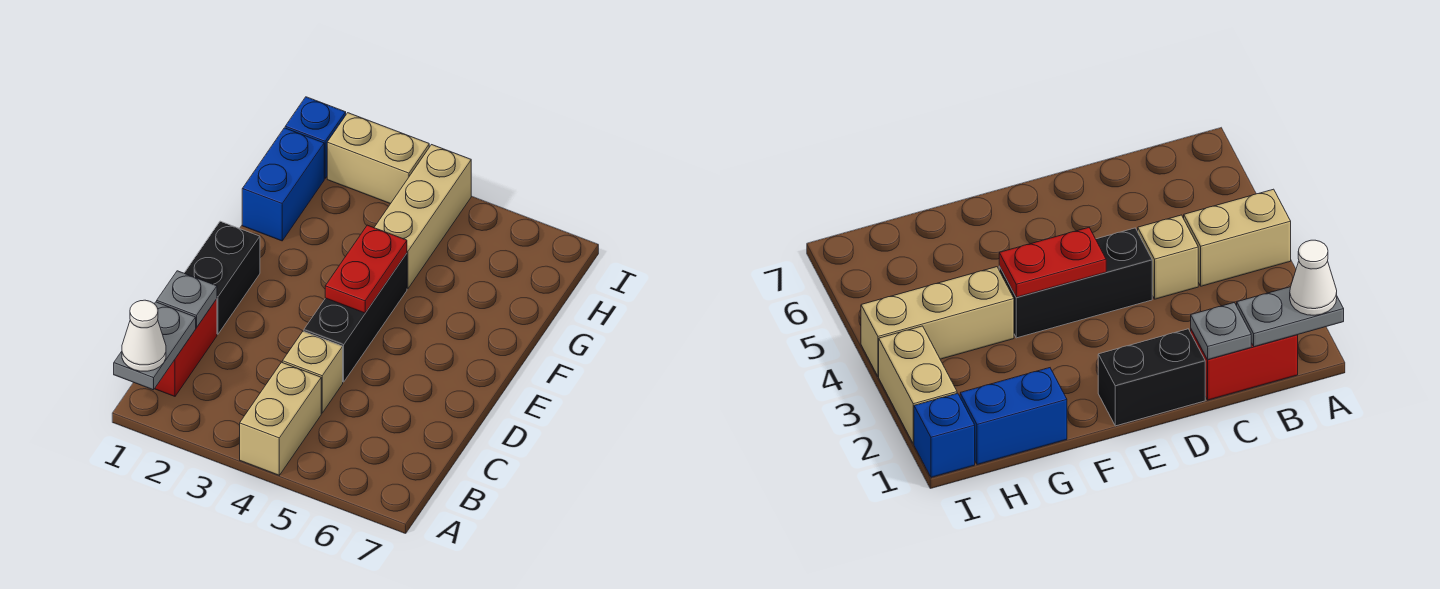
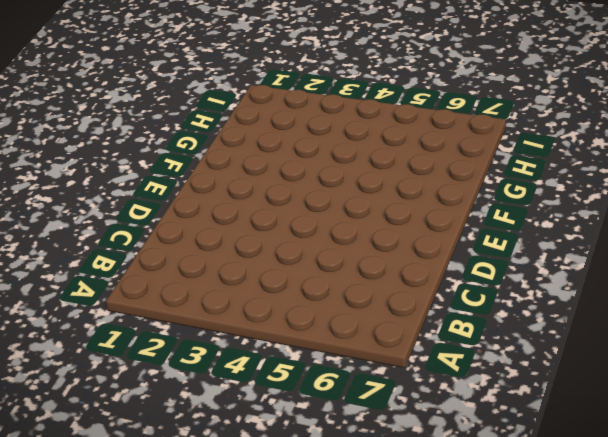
none -> tan 1x2 brick [240,362,321,475]
none -> red 1x2 brick [155,299,217,396]
none -> tan 1x1 brick [282,331,343,413]

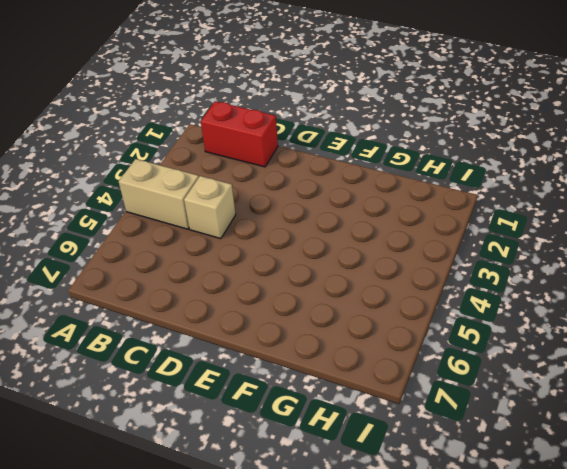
none -> black 1x2 brick [184,221,260,334]
none -> black 1x3 brick [304,253,407,382]
none -> blue 1x2 brick [242,128,324,241]

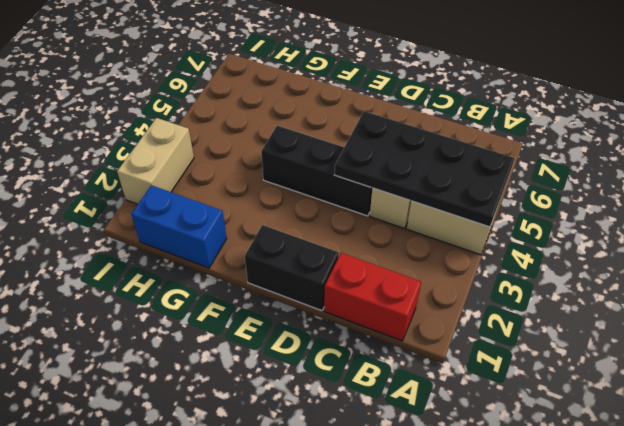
black 2x4 plate [334,111,515,227] -> none
none -> tan 1x3 brick [374,145,471,289]
none -> blue 1x1 brick [285,97,346,179]
none -> grey 1x2 plate [114,302,196,390]

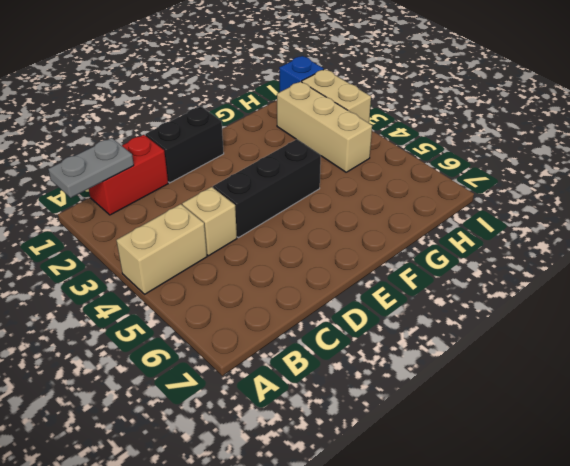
tan 1x3 brick [277,82,372,172] -> tan 1x3 brick turned to [374,145,471,289]
none -> blue 1x2 brick [242,128,324,241]
none -> grey 1x1 plate [157,271,217,328]
none -> red 1x2 plate [325,225,407,313]

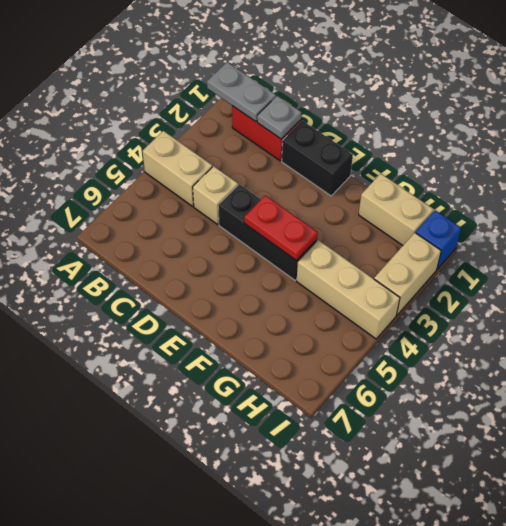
tan 1x2 brick [359,174,434,245] -> blue 1x2 brick [242,128,324,241]
none -> white 1x1 cone [122,300,166,371]

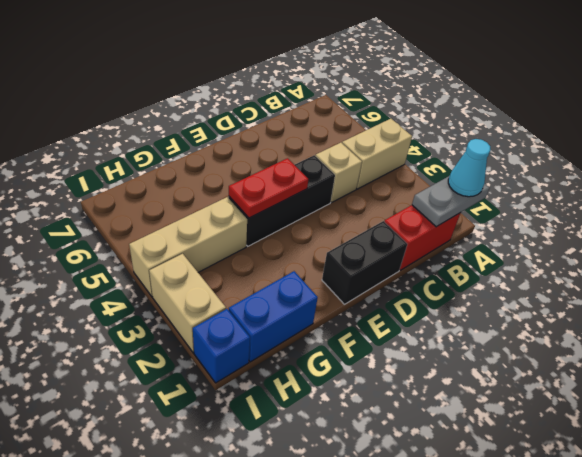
cyan 1x1 cone [448,139,490,197] -> white 1x1 cone [122,300,166,371]
none -> grey 1x1 plate [157,271,217,328]

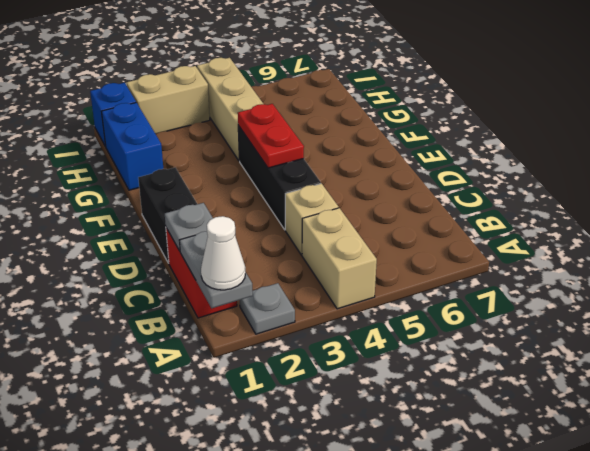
grey 1x1 plate [240,283,295,334] -> none

